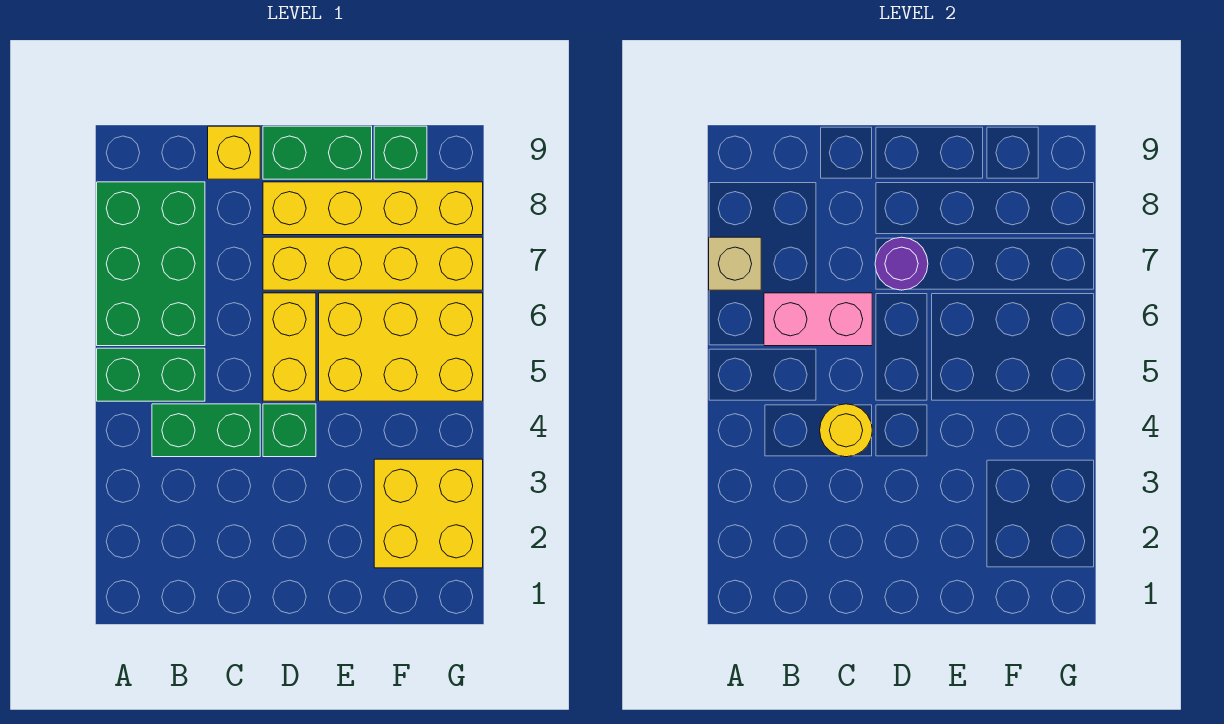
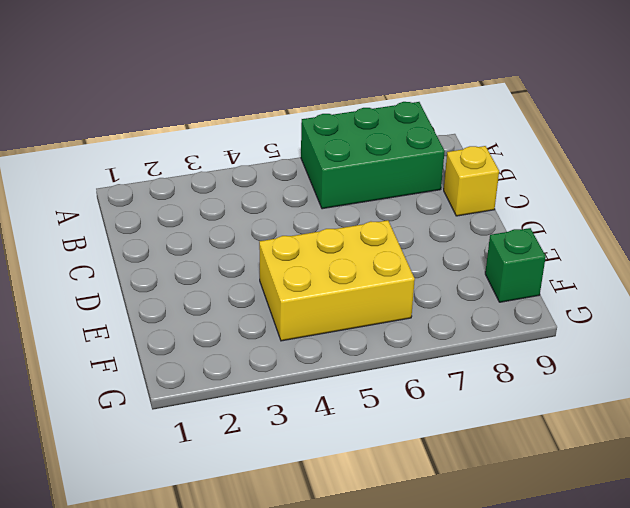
yellow 2x3 brick [259,220,415,341] -> yellow 2x3 brick turned to [319,293,483,401]
none -> green 1x2 brick [97,348,205,401]
none -> green 1x2 brick [152,404,260,457]
none -> green 1x1 brick [263,404,316,457]

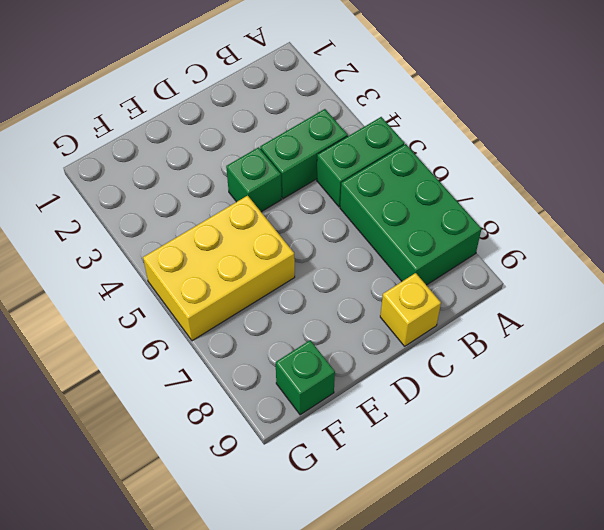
none -> yellow 1x2 brick [263,293,316,401]
none -> yellow 1x4 brick [263,237,483,290]
none -> yellow 1x4 brick [263,182,483,235]

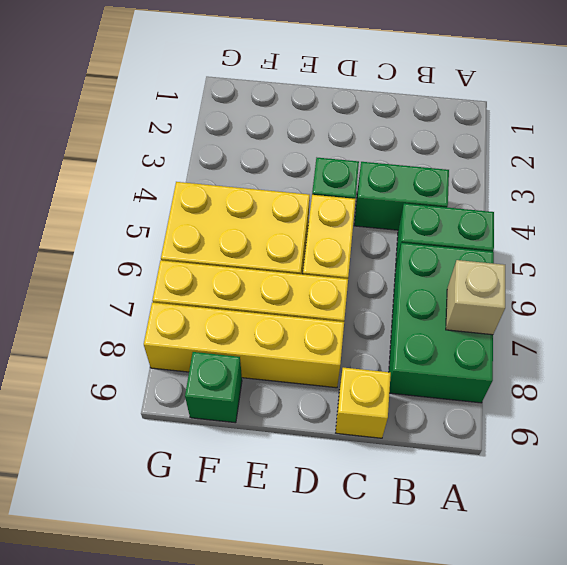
none -> green 1x2 brick [263,126,372,179]
none -> yellow 2x2 brick [374,459,483,568]
none -> pink 1x2 brick [764,293,872,346]

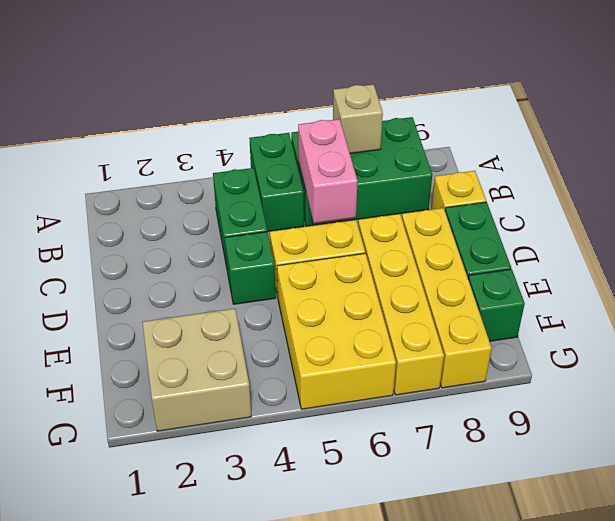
tan 2x2 brick [142,309,251,431] -> yellow 2x2 brick [374,459,483,568]
none -> yellow 1x1 round brick [820,404,872,457]
none -> purple 1x1 round brick [875,237,928,290]

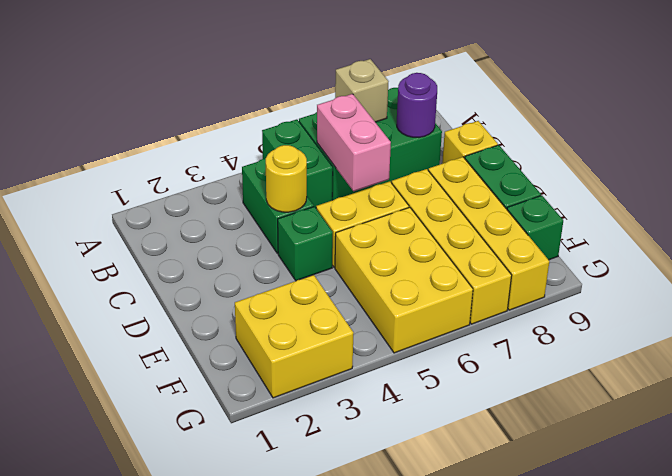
purple 1x1 round brick [397,73,437,138] -> purple 1x1 round brick moved to [875,237,928,290]

